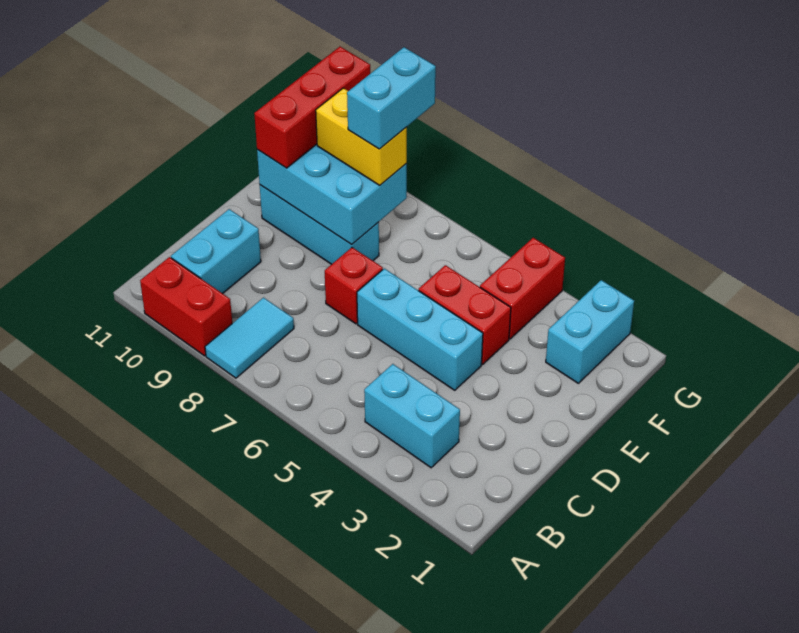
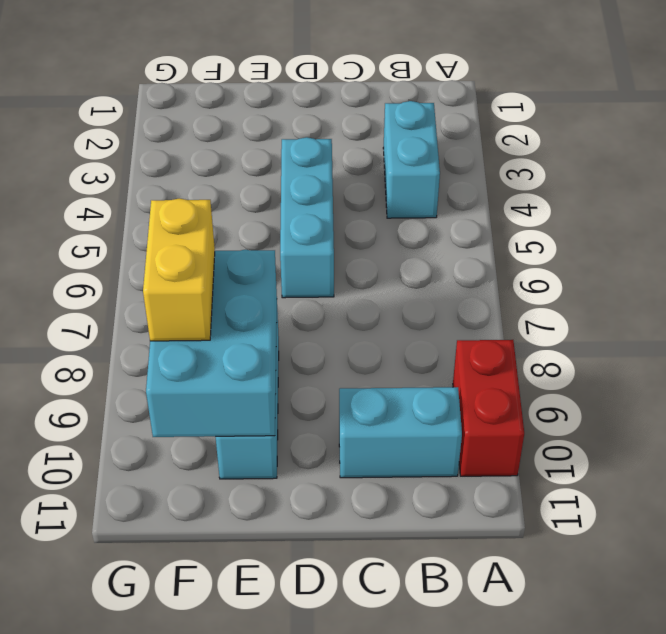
none -> cyan 1x2 tile [205,298,294,378]
none -> red 1x1 brick [325,248,383,324]
none -> red 1x2 brick [419,265,511,364]

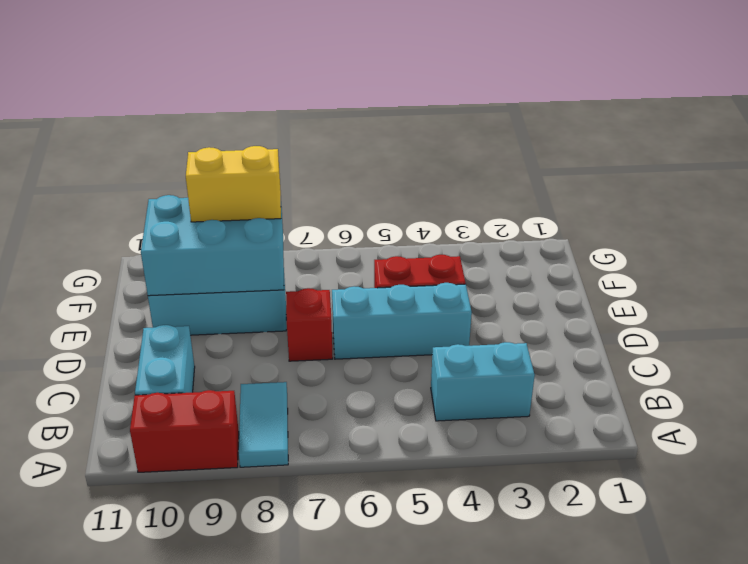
none -> cyan 1x2 brick [546,280,634,383]
none -> red 1x2 brick [480,238,565,339]
none -> red 1x3 brick [254,47,370,168]

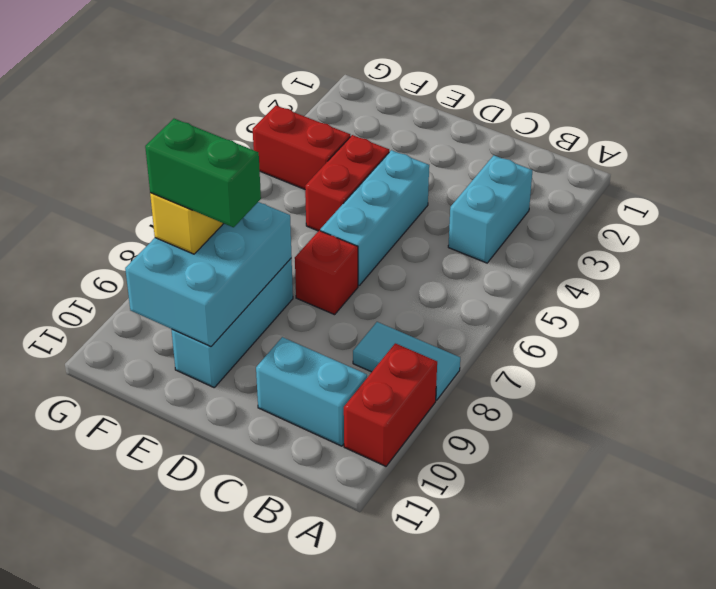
green 1x2 brick [145,119,261,227] -> none
none -> cyan 1x2 brick [546,280,634,383]
none -> red 1x3 brick [254,47,370,168]
none -> cyan 1x2 brick [347,47,436,149]

